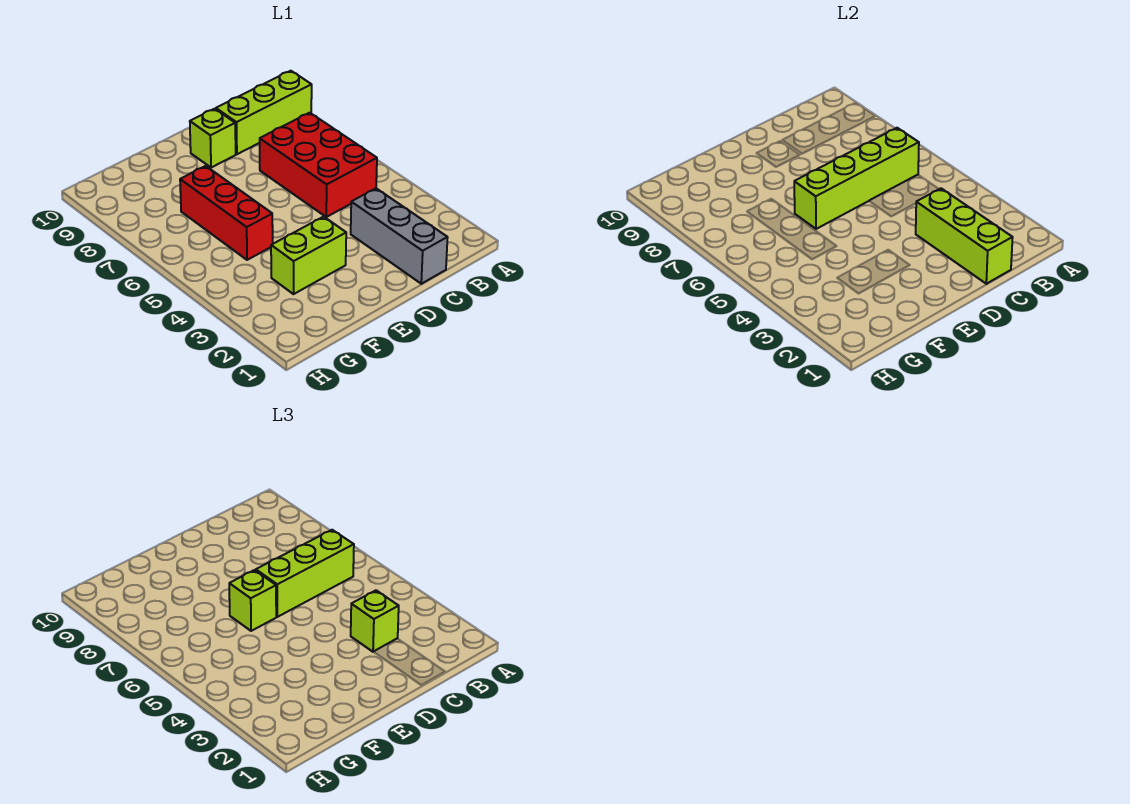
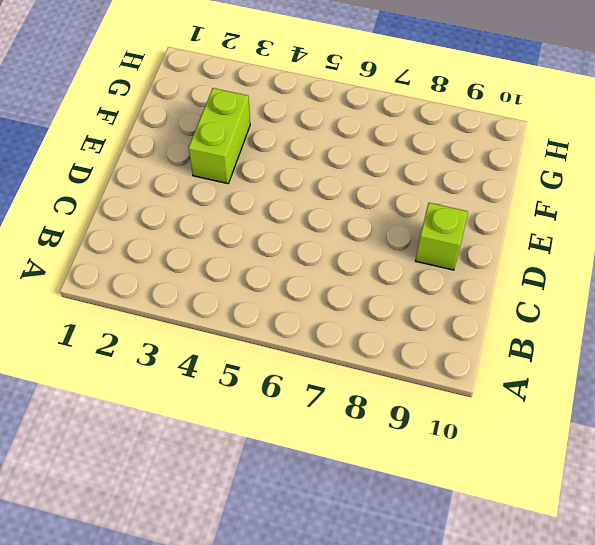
none -> lime 1x3 brick [216,71,312,154]
none -> red 2x3 brick [260,113,377,217]

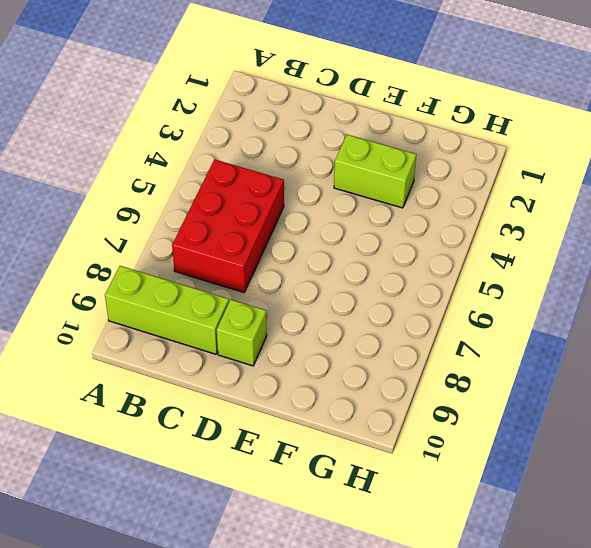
none -> grey 1x3 brick [351,188,448,284]
none -> red 1x3 brick [180,166,273,260]

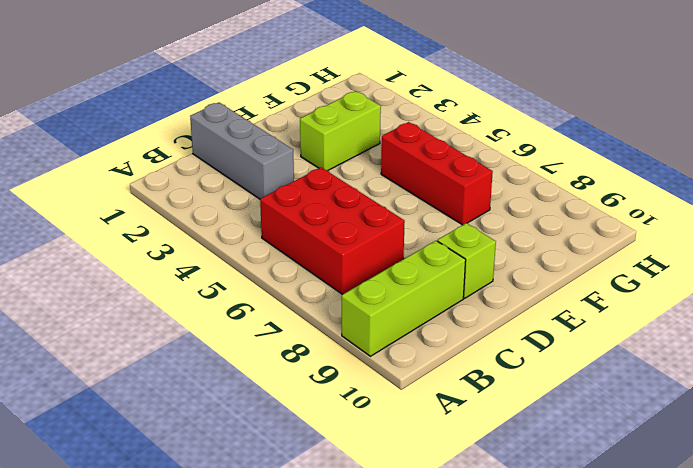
none -> lime 1x4 brick [794,128,919,229]
none -> lime 1x3 brick [916,188,1013,284]

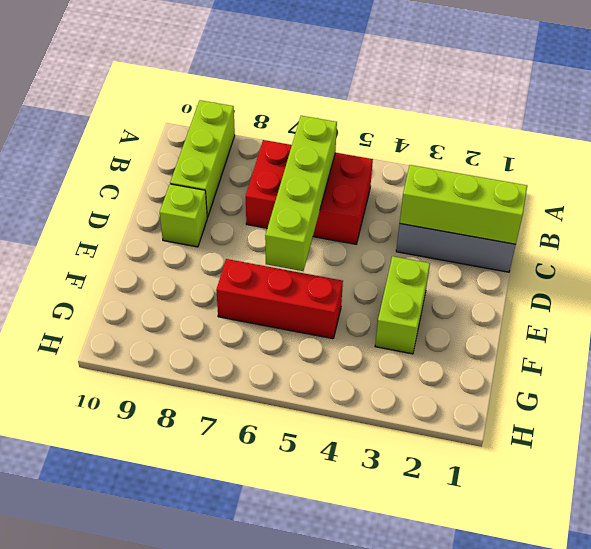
none -> lime 1x3 brick [256,530,354,617]
none -> lime 1x1 brick [351,590,399,652]

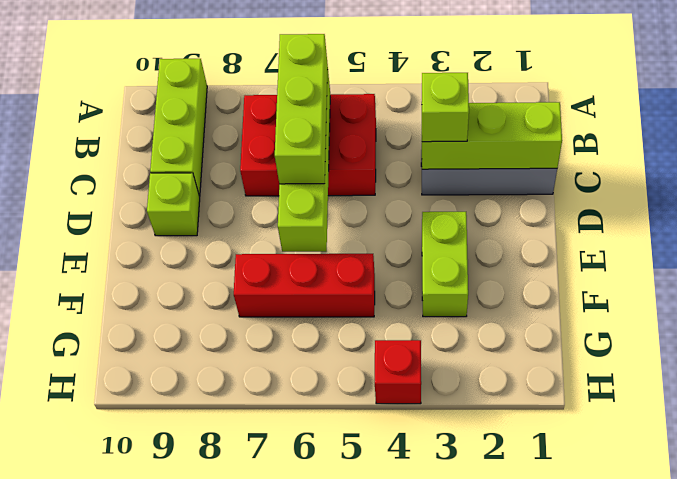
red 1x1 brick [375,340,421,404] -> none
none -> lime 1x1 brick [229,570,276,631]

